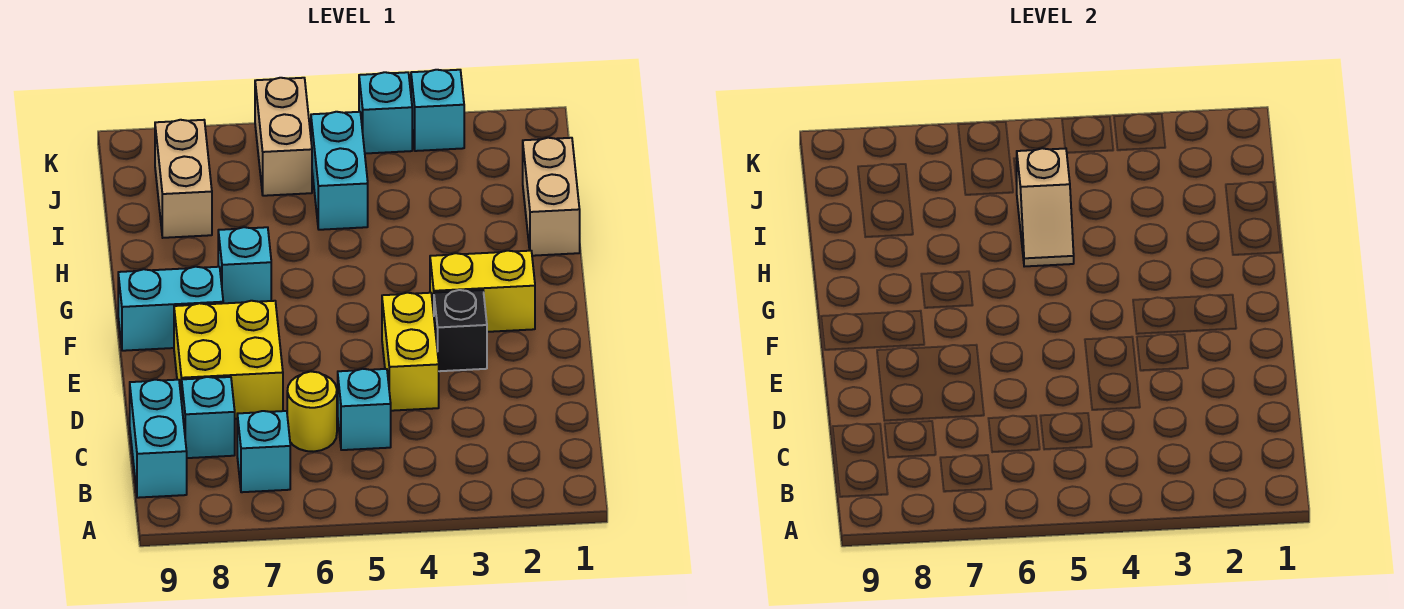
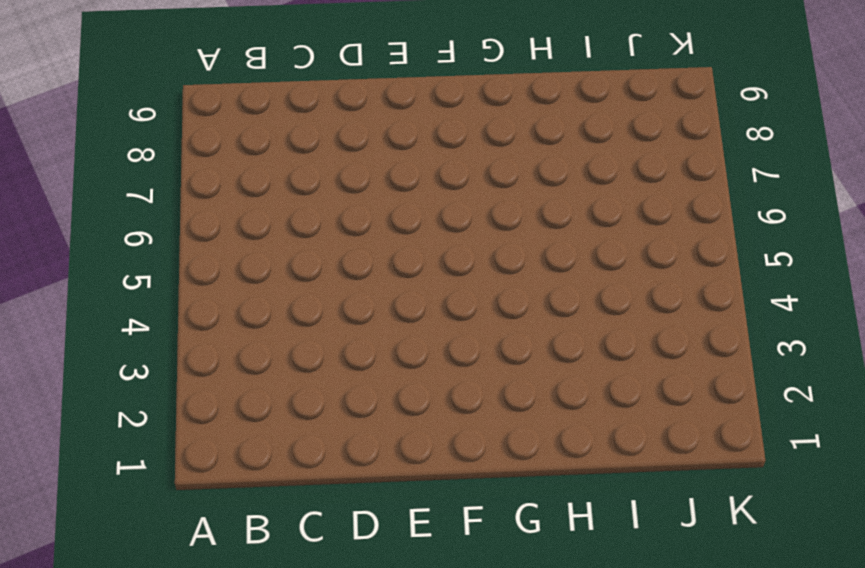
none -> cyan 1x1 brick [237,411,290,492]
none -> cyan 1x2 brick [130,380,187,498]
none -> cyan 1x1 brick [338,369,391,450]

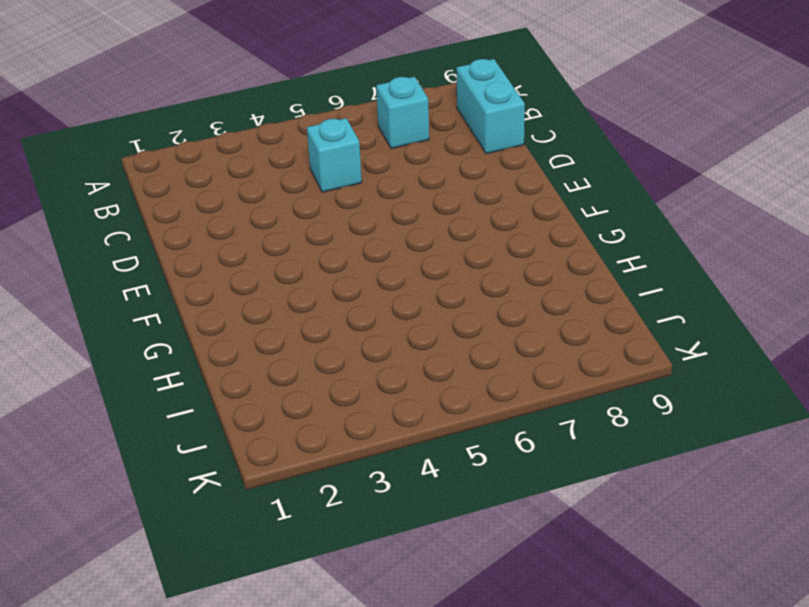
none -> yellow 1x1 round brick [287,372,337,452]
none -> cyan 1x1 brick [182,377,235,458]
none -> yellow 1x2 brick [382,293,439,411]

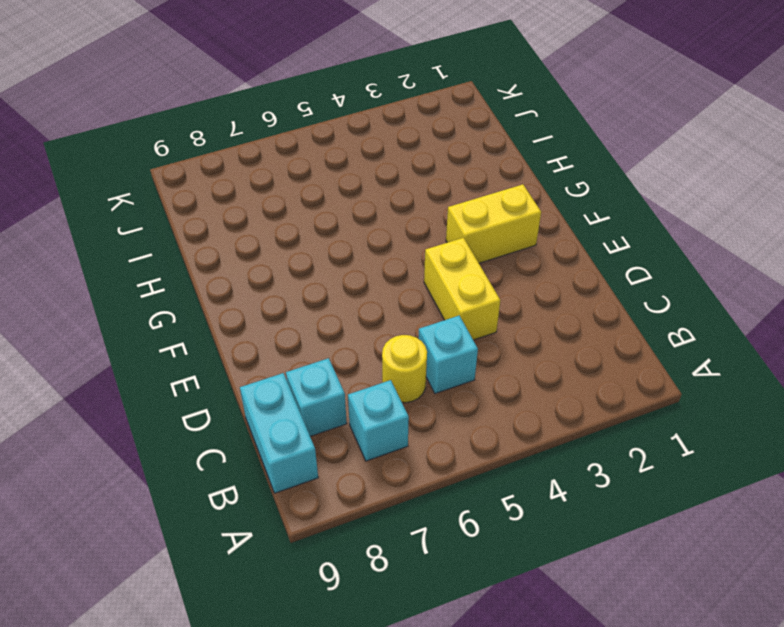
none -> yellow 2x2 brick [174,301,283,419]
none -> black 1x1 brick [434,290,487,371]
none -> cyan 1x2 brick [118,267,223,351]

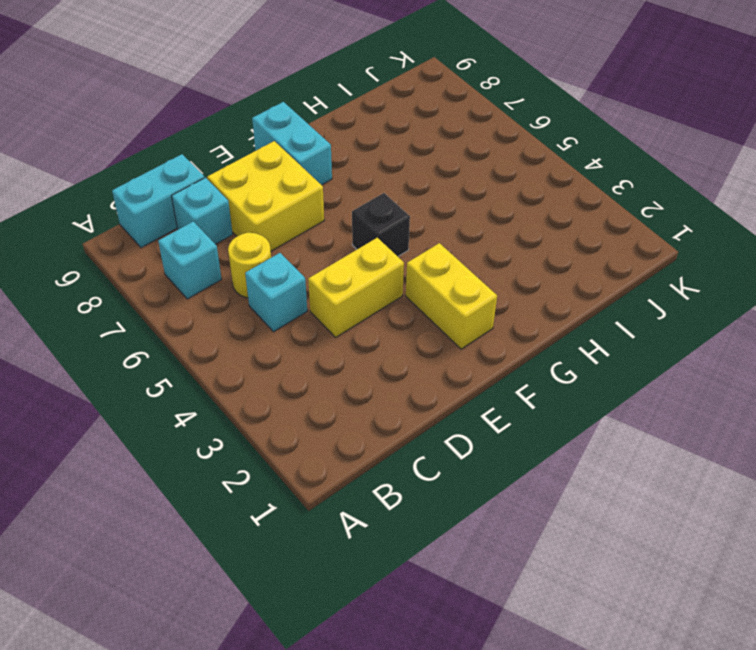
black 1x1 brick [352,193,410,256] -> black 1x1 brick moved to [434,290,487,371]
none -> cyan 1x1 brick [218,227,271,303]
none -> tan 1x2 brick [523,138,580,256]
none -> cyan 1x2 brick [311,112,368,230]

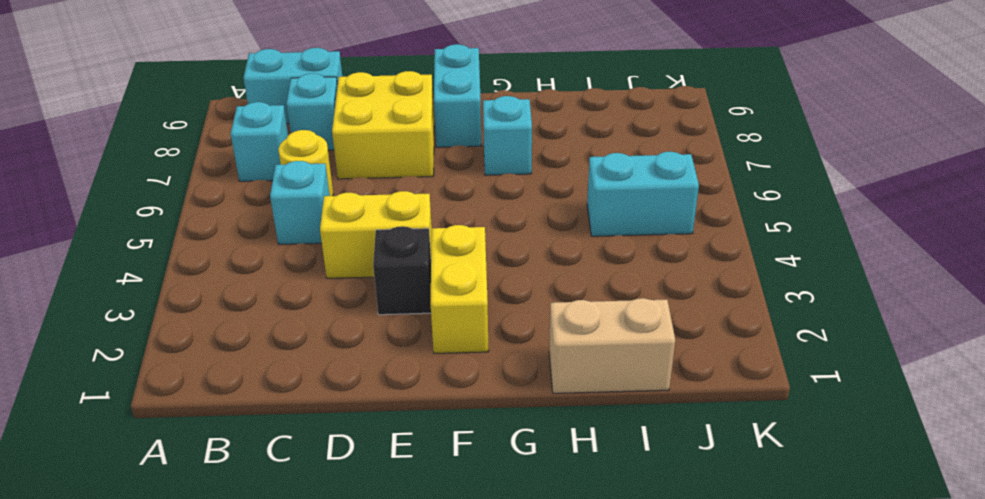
none -> tan 1x2 brick [155,120,212,238]
none -> tan 1x2 brick [255,78,312,196]
none -> cyan 1x1 brick [411,70,464,151]

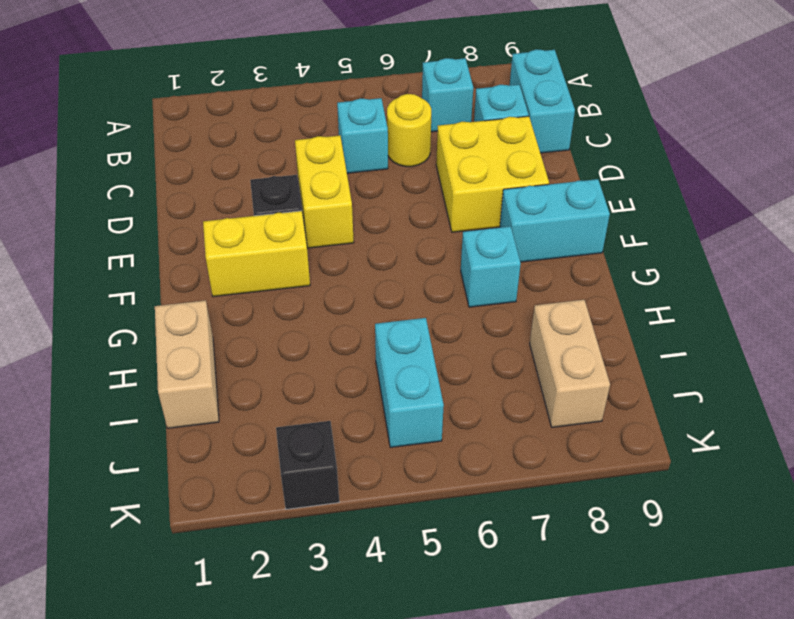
black 1x1 brick [276,421,339,509] -> cyan 1x1 brick [411,70,464,151]
none -> tan 1x2 brick [255,78,312,196]
none -> cyan 1x1 brick [359,72,412,154]
none -> tan 1x2 slope [1017,148,1074,267]

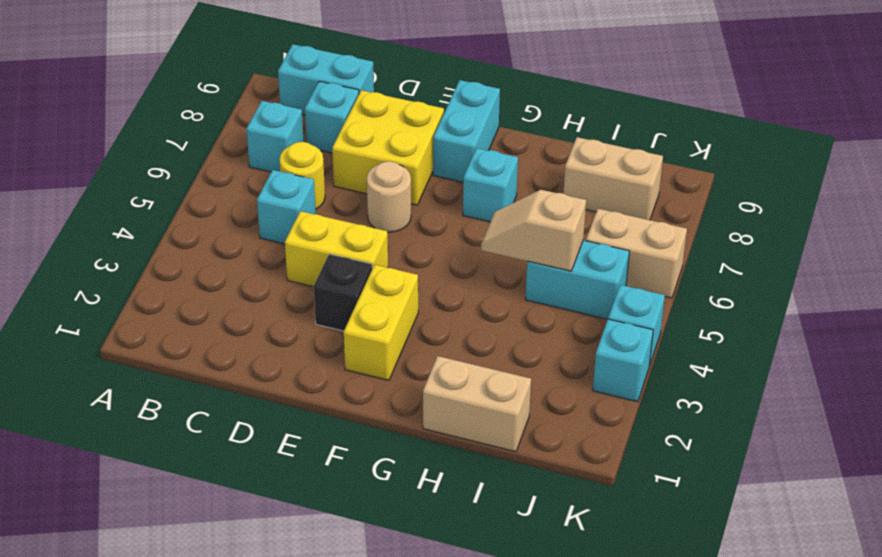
tan 1x1 round brick [367,161,411,232] -> none

